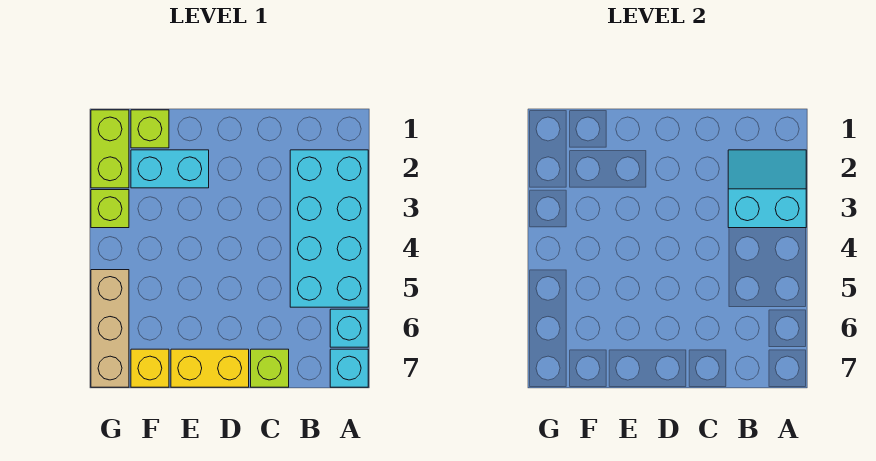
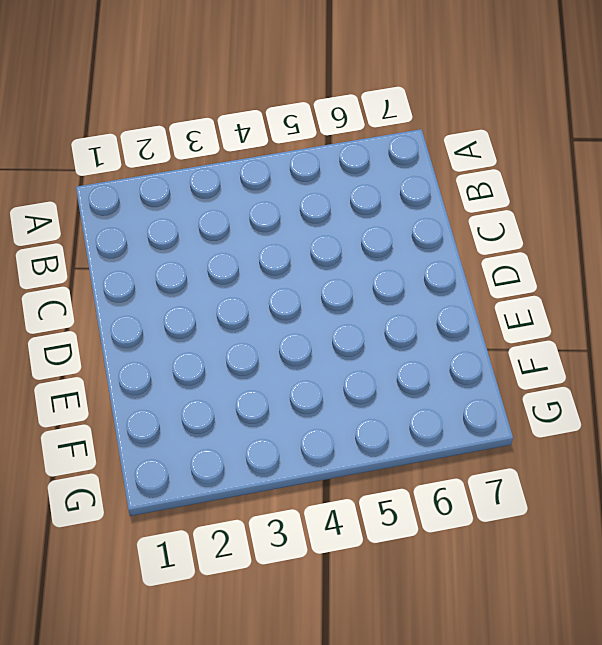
none -> cyan 2x4 brick [290,150,368,307]
none -> cyan 1x1 brick [330,309,368,347]
none -> cyan 1x1 brick [330,349,368,387]

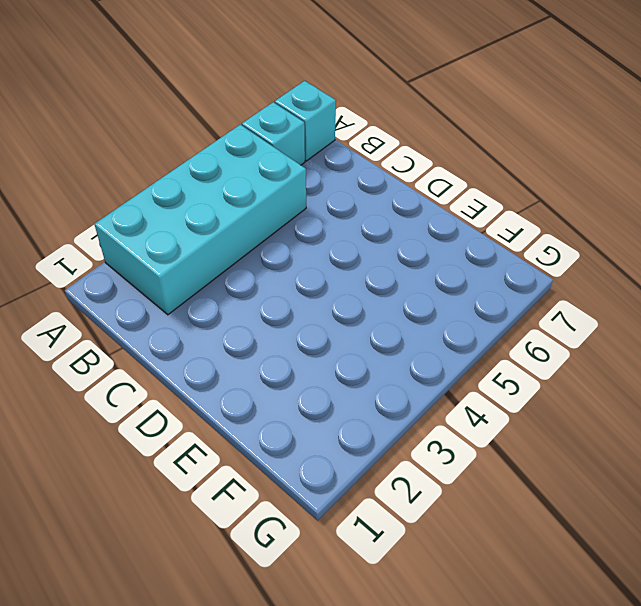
none -> lime 1x1 brick [251,349,289,387]
none -> yellow 1x2 brick [171,349,249,387]
none -> cyan 1x2 brick [131,150,209,188]

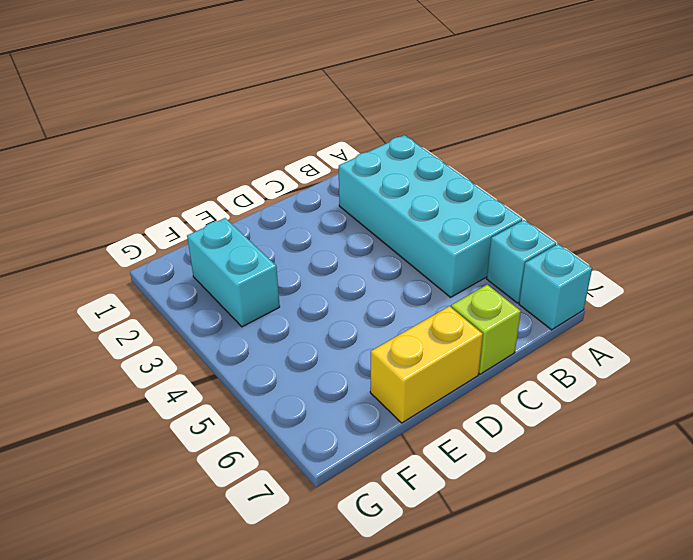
cyan 1x2 brick [187,218,280,327] -> cyan 1x2 brick turned to [131,150,209,188]
none -> lime 1x1 brick [131,110,169,148]
none -> yellow 1x1 brick [131,349,169,387]
none -> lime 1x2 brick [91,110,129,188]

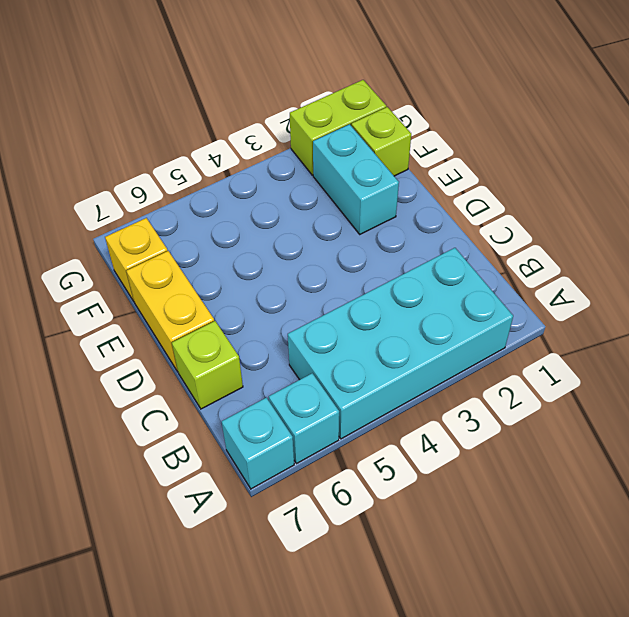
none -> lime 1x1 brick [91,190,129,228]
none -> tan 1x3 brick [91,270,129,387]
none -> cyan 2x2 slope [728,150,806,228]

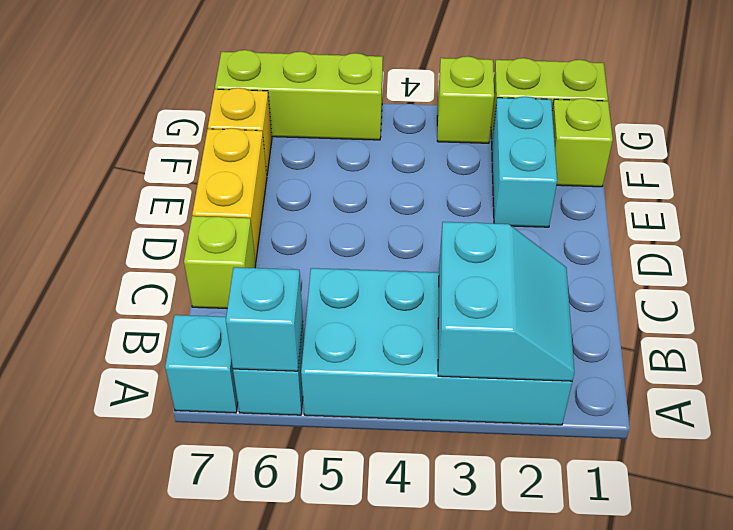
cyan 1x1 brick [226,267,303,371] -> none
lime 1x3 brick [215,50,383,140] -> tan 1x3 brick [91,270,129,387]

